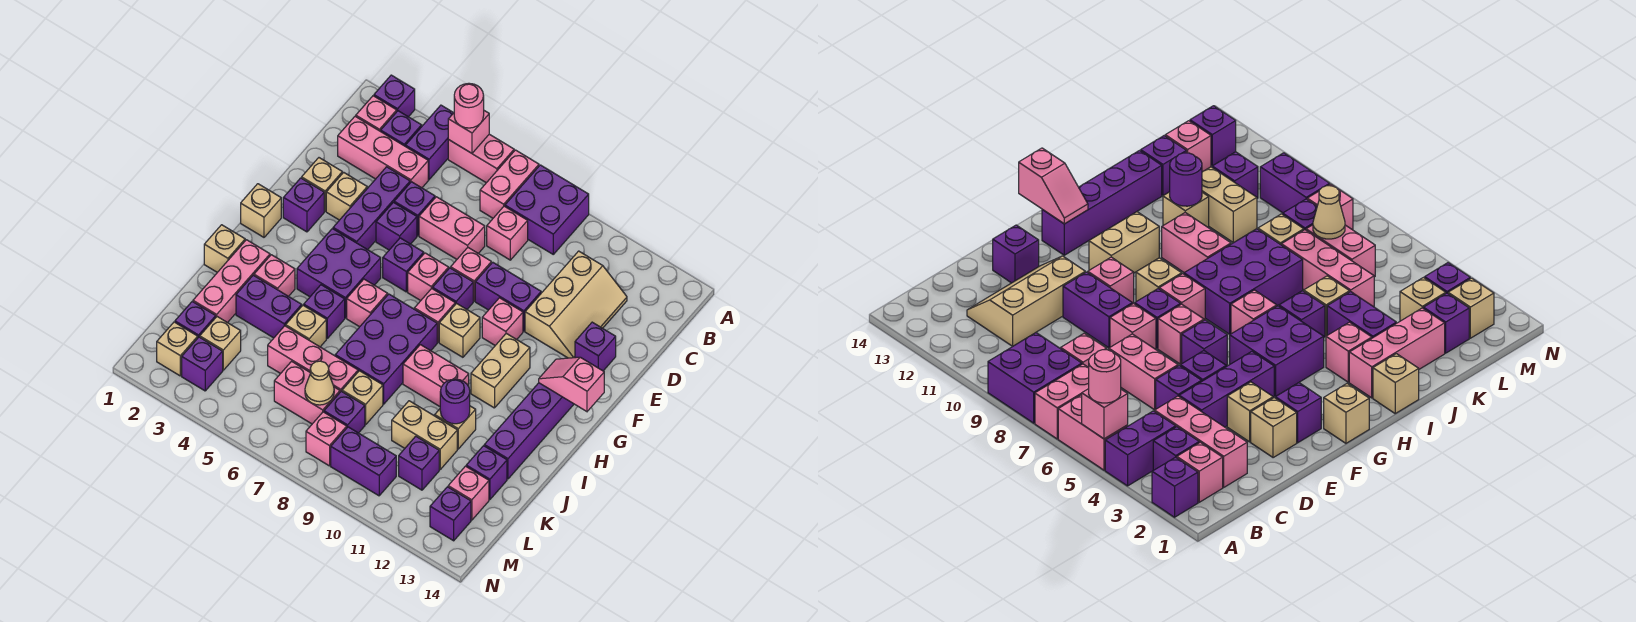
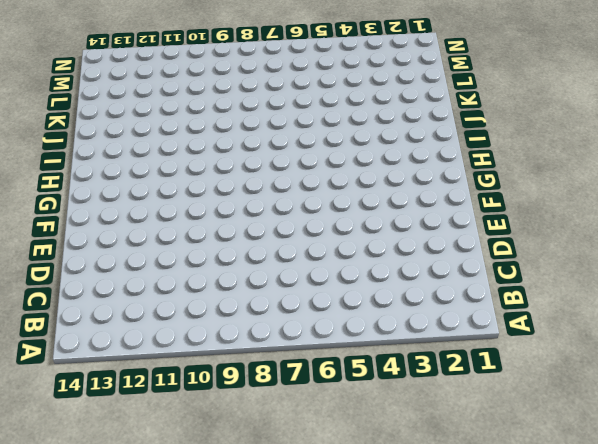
none -> purple 1x1 brick [374,75,415,117]
none -> purple 1x2 brick [406,105,453,179]
none -> pink 1x2 brick [448,134,514,183]
none -> pink 1x2 brick [480,150,539,218]

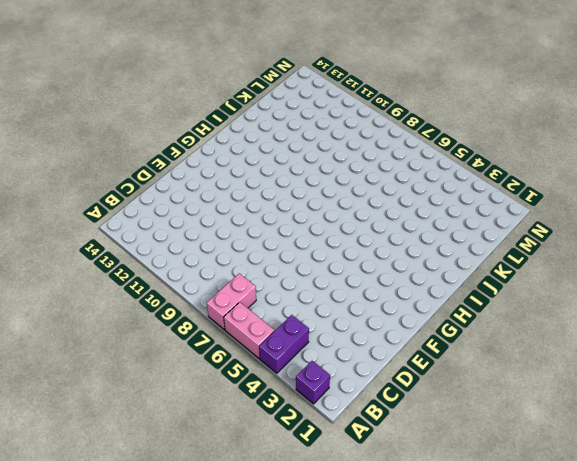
none -> purple 2x2 brick [505,165,589,254]
none -> pink 1x1 brick [356,96,397,131]
none -> purple 1x1 brick [381,111,422,146]
none -> pink 1x3 brick [338,116,428,188]

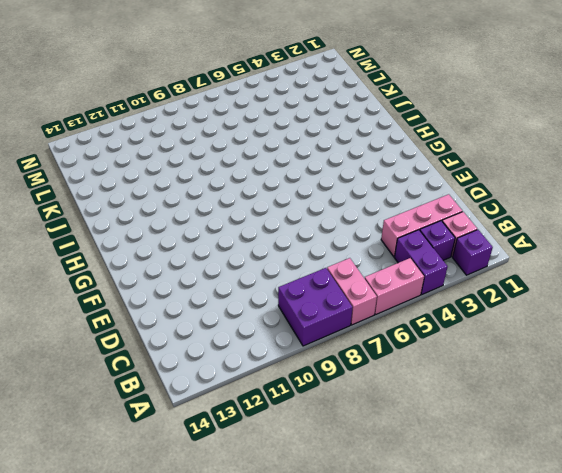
none -> pink 1x1 brick [487,206,528,260]
none -> tan 2x3 slope [525,251,627,358]
none -> purple 1x3 brick [333,167,410,250]
none -> purple 1x1 brick [394,182,435,236]

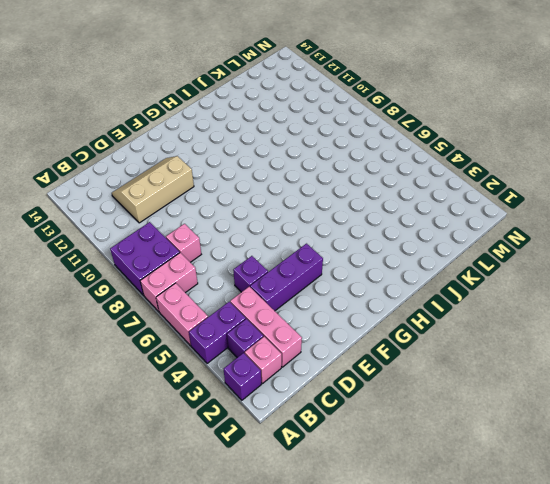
none -> pink 1x2 brick [419,197,485,259]
none -> tan 1x1 brick [302,158,342,211]
none -> tan 1x1 brick [326,172,367,220]
none -> purple 1x1 brick [376,202,417,250]

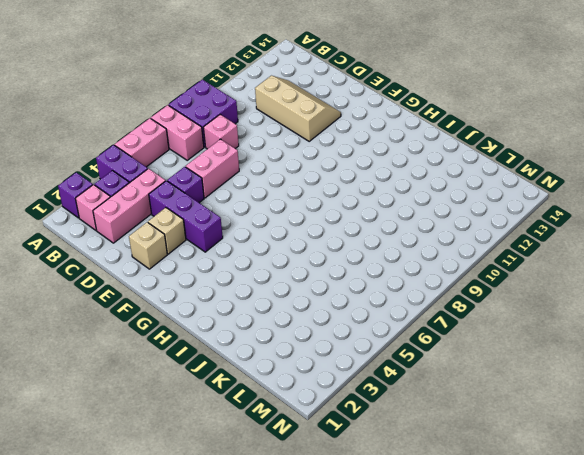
none -> purple 1x1 brick [376,202,417,250]
none -> pink 1x1 brick [451,248,491,301]
none -> purple 1x2 brick [475,262,541,331]
none -> purple 1x1 brick [575,322,616,371]

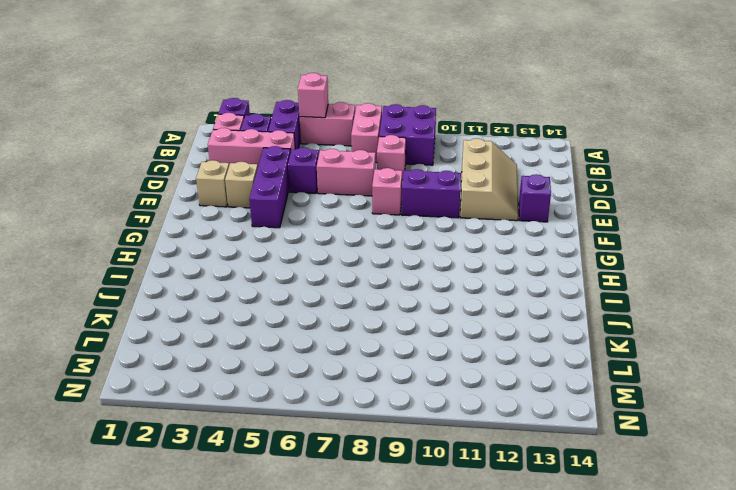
none -> purple 1x1 brick [376,202,417,250]
none -> purple 1x1 brick [283,178,324,232]
none -> purple 1x1 brick [383,238,424,292]
none -> pink 1x1 brick [408,253,449,301]

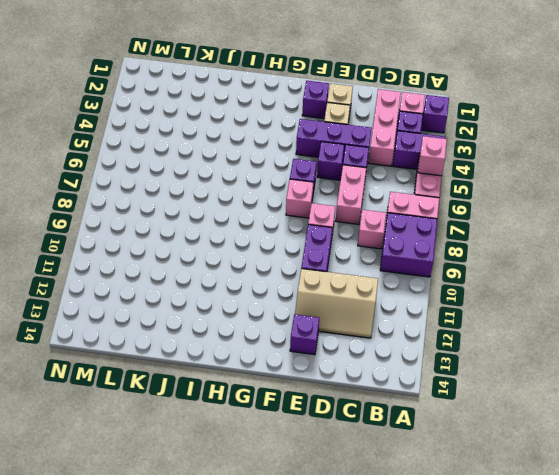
none -> purple 1x1 brick [433,268,473,309]
none -> pink 1x1 brick [482,298,523,345]
none -> tan 1x1 brick [241,184,281,237]
none -> purple 2x2 brick [297,229,381,318]

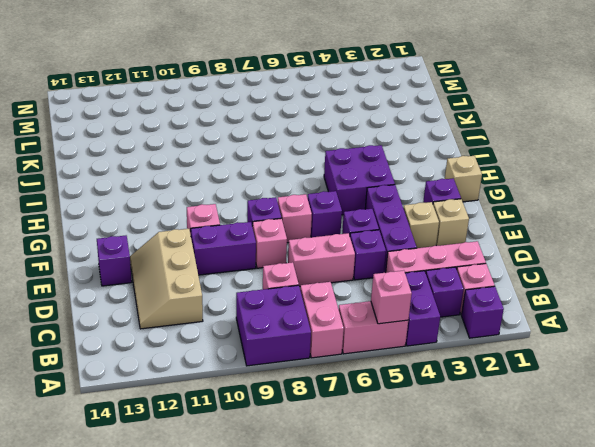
none -> pink 1x1 brick [414,289,455,342]
none -> tan 1x1 brick [439,303,480,357]
none -> tan 1x2 brick [471,333,530,408]
none -> purple 1x4 brick [484,383,574,479]

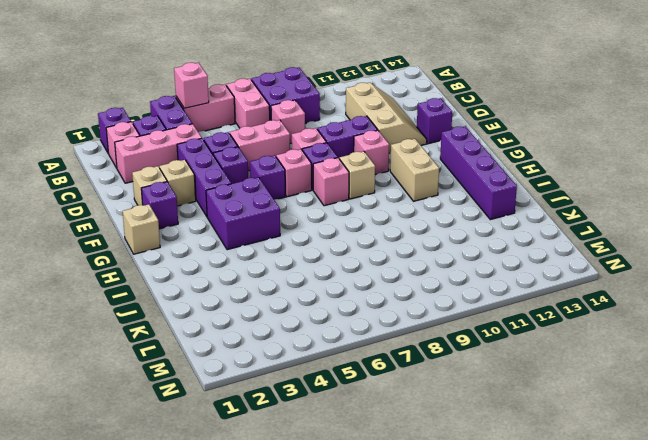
none -> pink 1x1 brick [347,279,388,327]
none -> purple 2x3 brick [335,294,437,404]
none -> tan 1x1 brick [204,225,245,272]
none -> pink 1x3 brick [193,240,270,323]

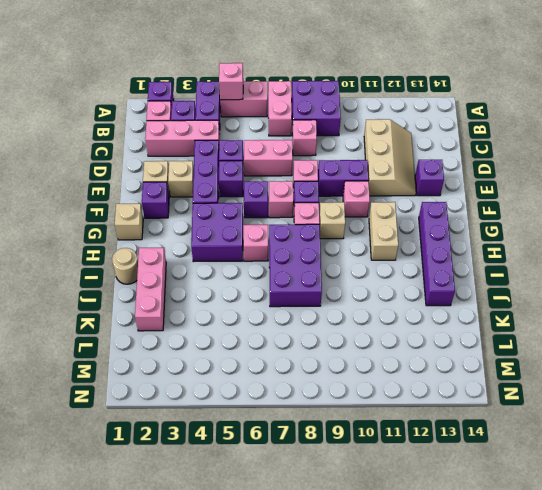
tan 1x1 round brick [112,248,138,284] -> tan 1x1 brick [204,225,245,272]
none -> pink 1x1 brick [254,255,295,296]
none -> purple 1x1 brick [304,285,345,338]
none -> pink 1x2 brick [403,345,469,406]
none -> purple 1x2 brick [236,275,302,338]

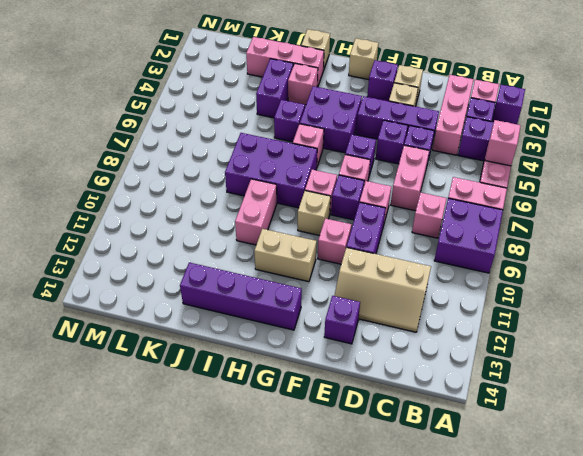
none -> tan 1x1 brick [286,305,326,347]
none -> tan 1x1 brick [435,406,476,449]
none -> pink 1x3 brick [268,326,358,392]
none -> tan 1x1 brick [342,371,383,425]

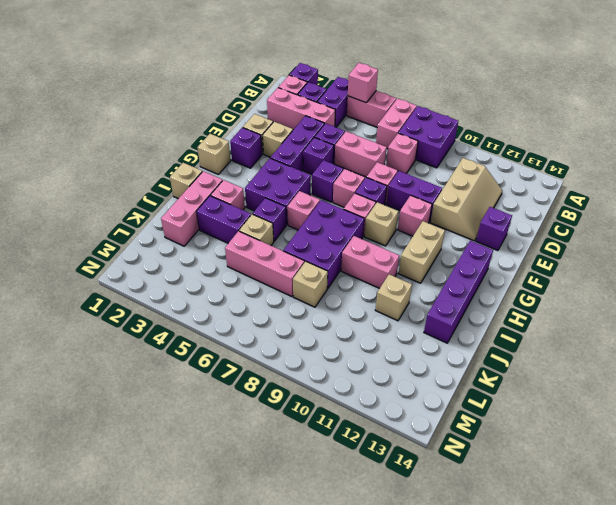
none -> tan 1x2 brick [392,401,457,469]
none -> purple 1x1 brick [466,446,507,500]
none -> purple 1x1 brick [175,302,216,337]
none -> tan 1x1 brick [200,317,241,370]

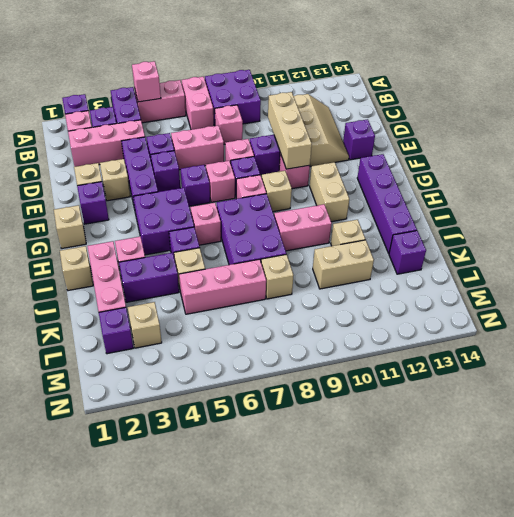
tan 1x3 brick [268,92,312,169] -> none
none -> pink 1x2 brick [274,361,340,424]
none -> purple 1x1 brick [324,391,365,433]
none -> purple 1x1 brick [399,436,439,490]
none -> pink 1x1 brick [448,466,489,520]

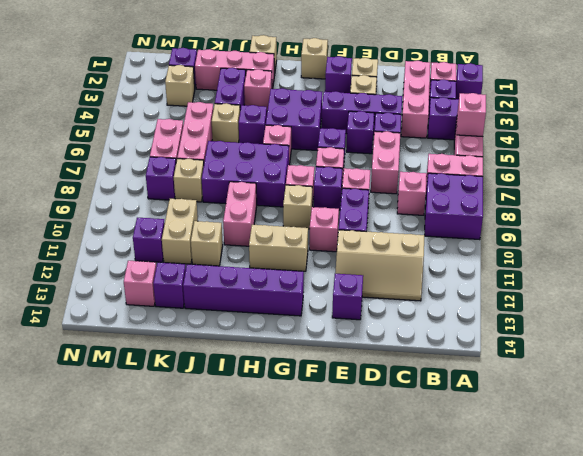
none -> tan 1x1 brick [157,322,198,376]
none -> purple 1x1 brick [182,337,223,391]
none -> pink 1x1 brick [306,412,347,466]
none -> purple 1x2 brick [331,427,396,496]

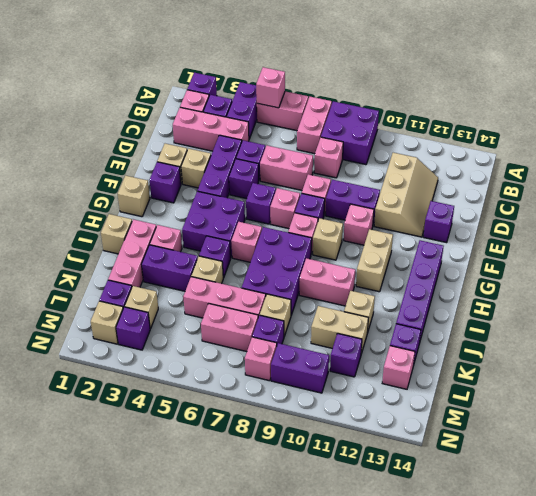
none -> purple 1x1 brick [430,487,471,541]
none -> pink 1x2 slope [539,357,604,411]
none -> purple 1x1 round brick [440,379,470,424]
none -> tan 1x1 cone [305,361,334,405]

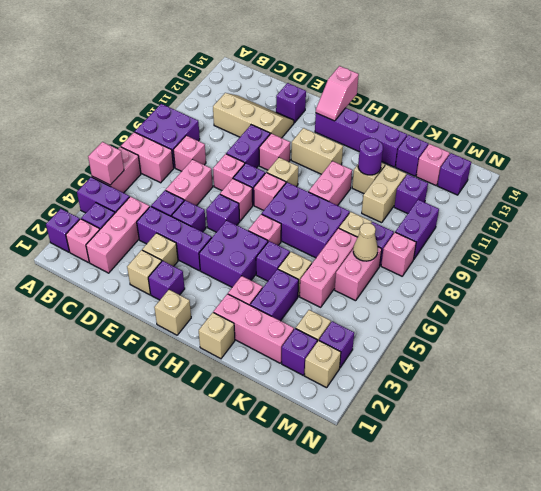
none -> pink 1x1 round brick [454,83,484,128]

